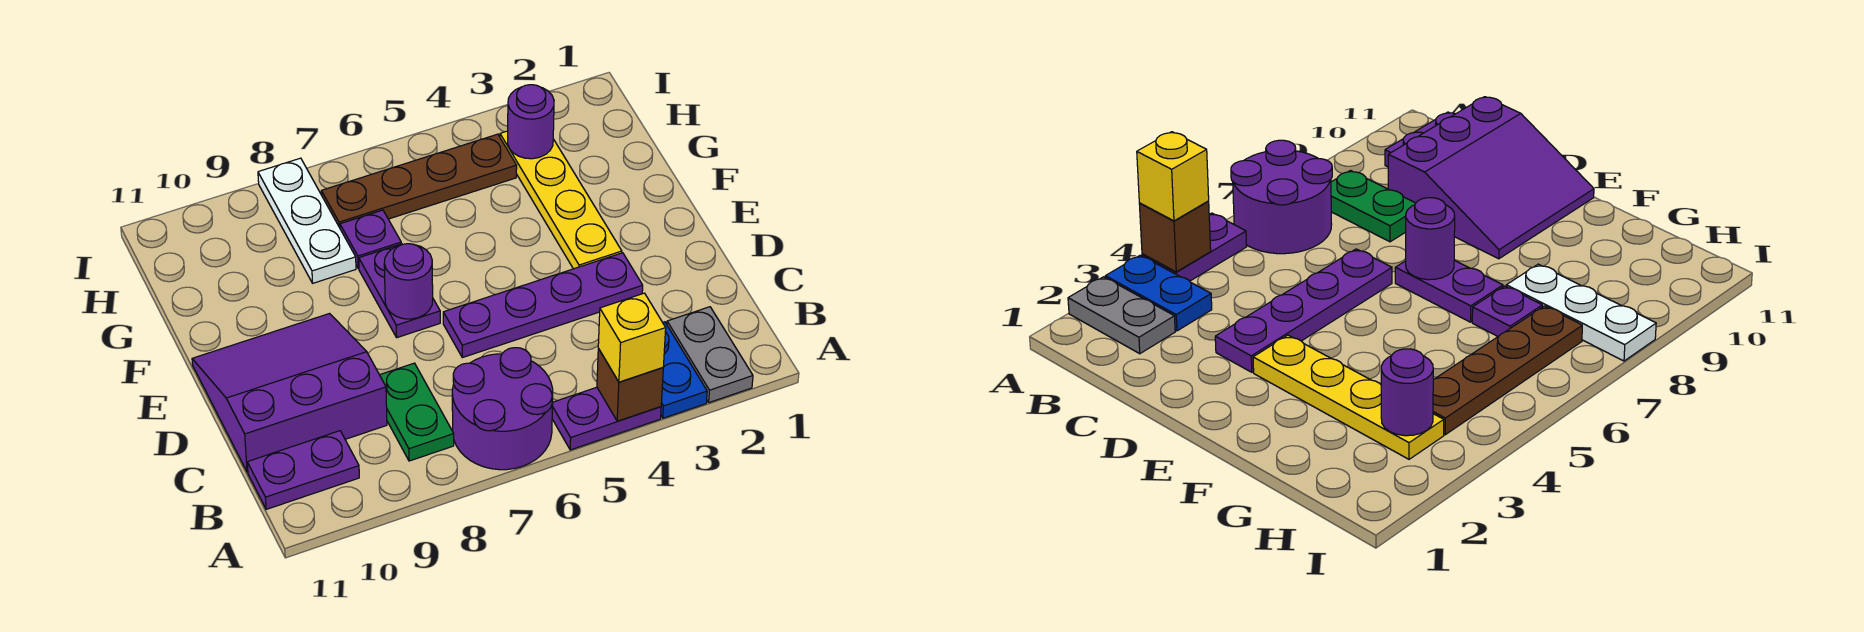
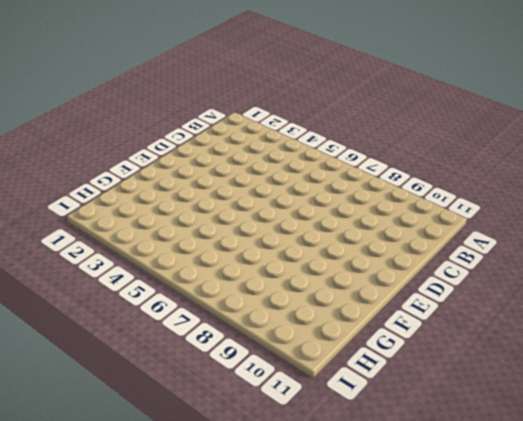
none -> grey 1x2 plate [667,307,753,403]
none -> blue 1x2 plate [661,322,707,418]
none -> purple 1x2 plate [552,387,661,450]

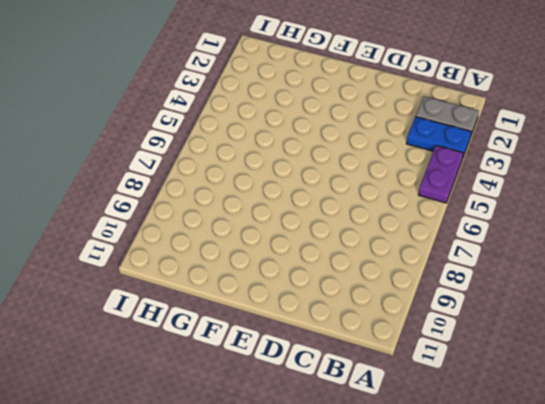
none -> purple 2x2 round brick [452,348,553,470]
none -> green 1x2 plate [380,363,454,461]
none -> purple 1x2 plate [247,431,359,509]

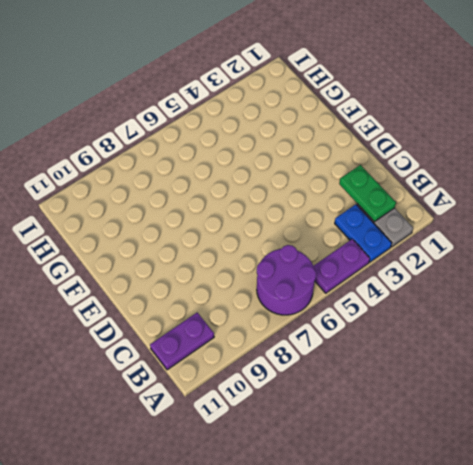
green 1x2 plate [339,165,396,222] -> green 1x2 plate moved to [380,363,454,461]
none -> purple 3x3 slope [192,314,387,472]
none -> purple 1x4 plate [443,253,643,358]
none -> yellow 1x4 plate [500,131,622,269]

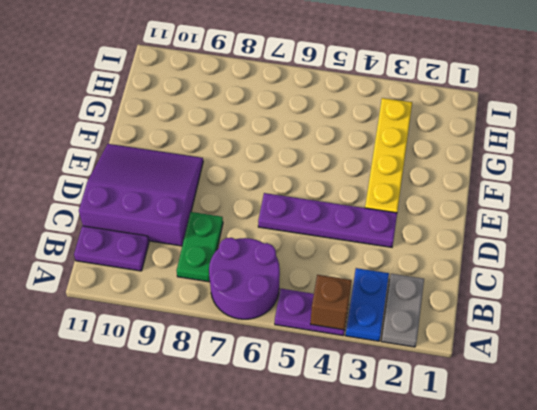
none -> purple 1x2 plate [359,244,440,338]
none -> purple 1x1 plate [340,210,401,269]
none -> white 1x3 plate [258,158,356,283]

